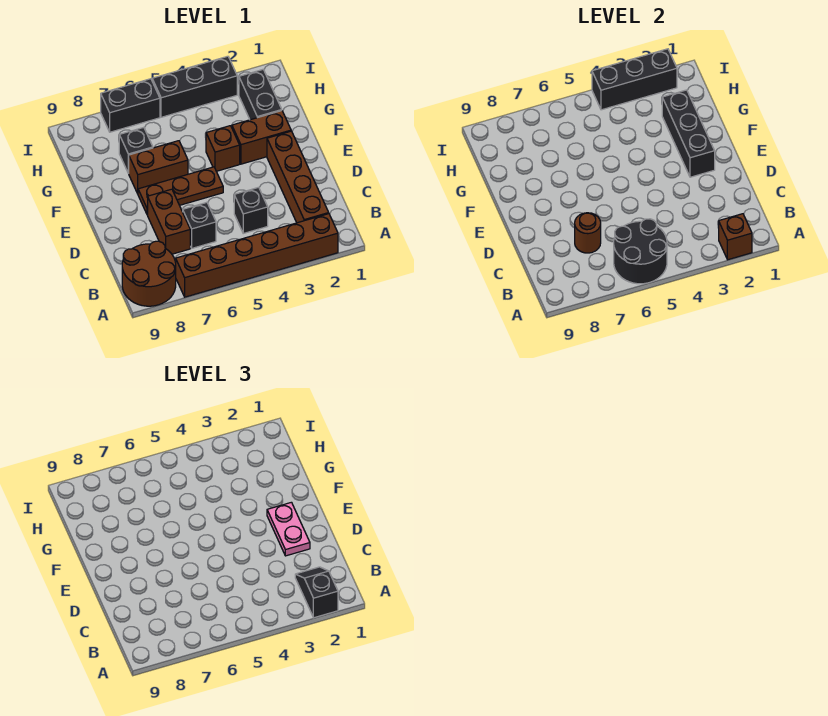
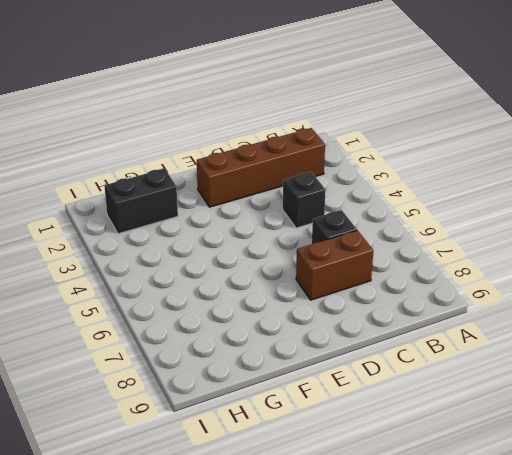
none -> brown 1x6 brick [176,214,338,297]
none -> brown 2x2 round brick [122,241,176,306]
none -> brown 1x3 plate [138,167,223,215]

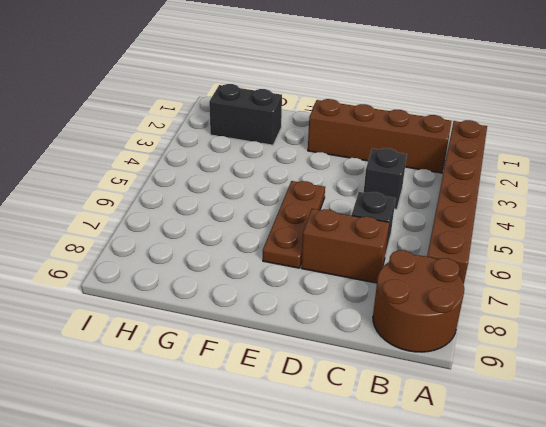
none -> brown 1x2 brick [232,111,291,164]
none -> brown 1x1 brick [206,126,240,171]
none -> brown 1x2 brick [128,141,188,194]

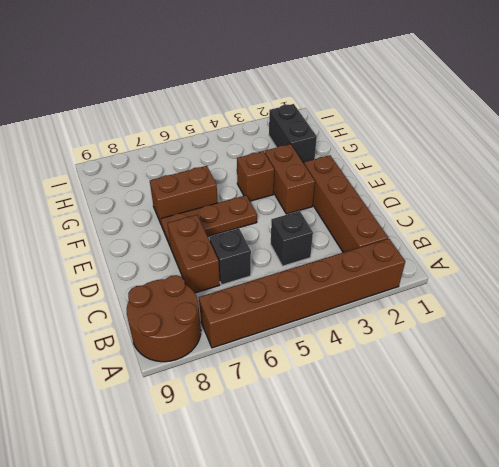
brown 1x2 brick [265,144,315,214] -> brown 1x2 brick turned to [232,111,291,164]
none -> black 1x1 brick [119,127,153,173]
none -> black 1x3 brick [152,56,237,117]
none -> black 1x2 brick [101,79,160,132]

